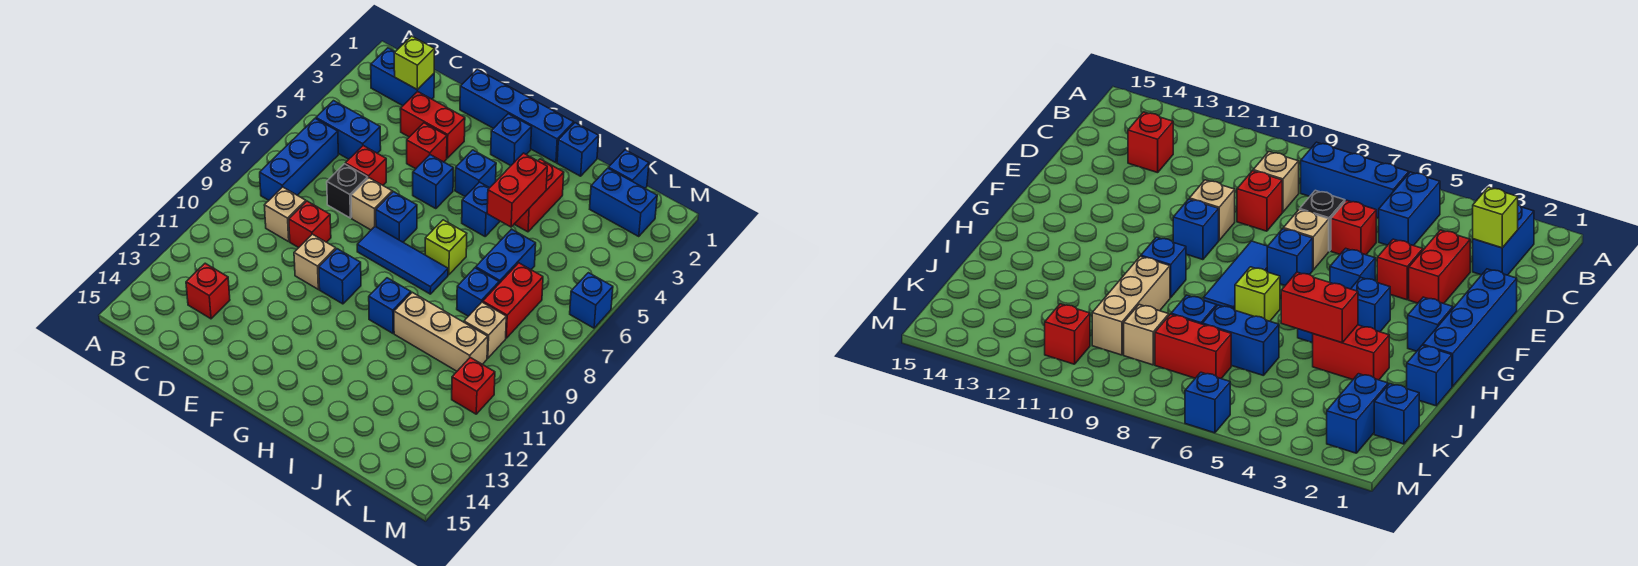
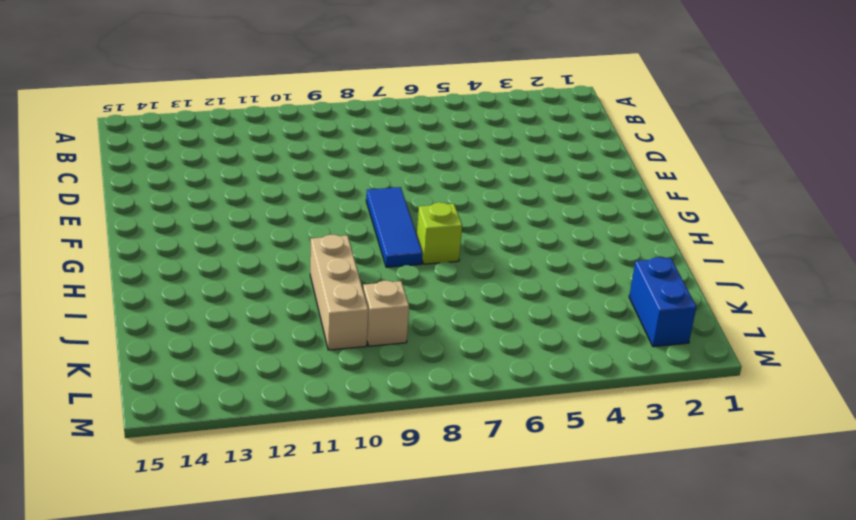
none -> blue 1x2 brick [371,48,434,106]
none -> blue 1x2 brick [316,101,381,159]
none -> blue 1x3 brick [260,119,338,200]
none -> tan 1x1 brick [264,187,306,242]

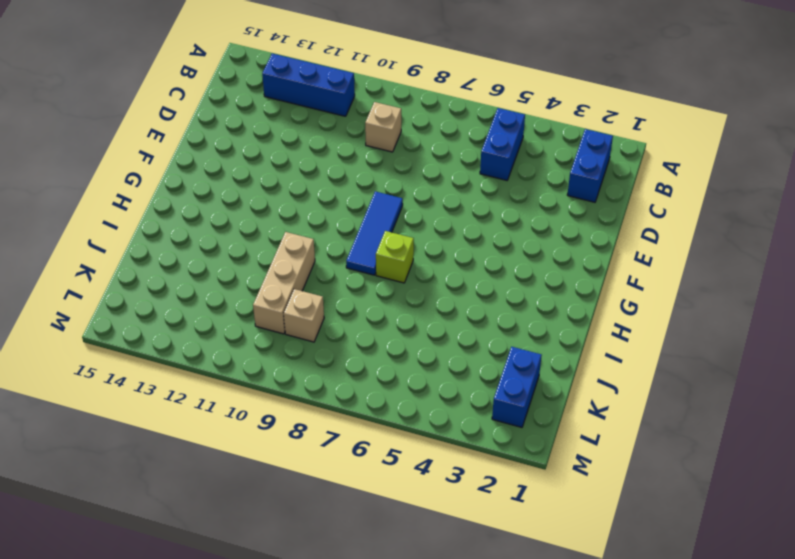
blue 1x3 brick [262,54,355,116] -> blue 1x3 brick moved to [260,119,338,200]
none -> red 1x1 brick [186,263,230,319]
none -> red 1x2 brick [400,92,465,158]
none -> red 1x1 brick [345,146,386,185]
none -> black 1x1 brick [327,164,368,218]

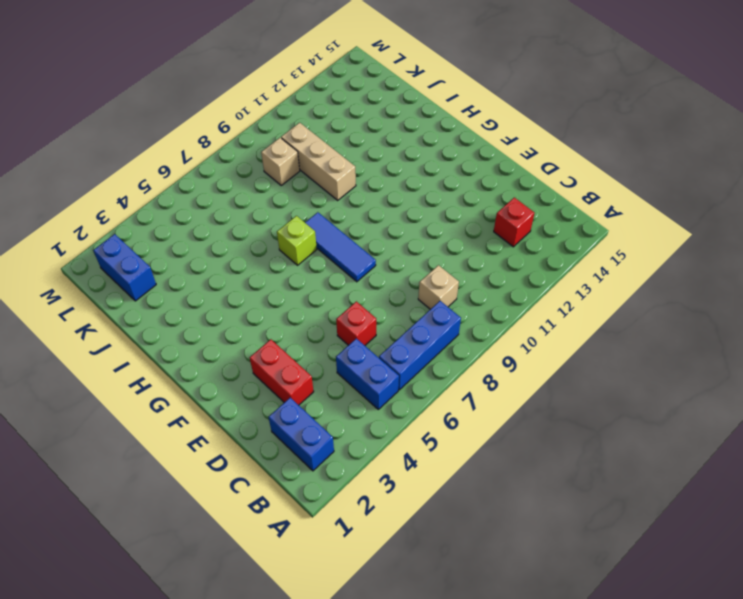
none -> black 1x1 brick [327,164,368,218]
none -> red 1x1 brick [289,201,331,248]
none -> blue 1x4 brick [460,70,574,163]
none -> red 1x1 brick [407,123,447,169]

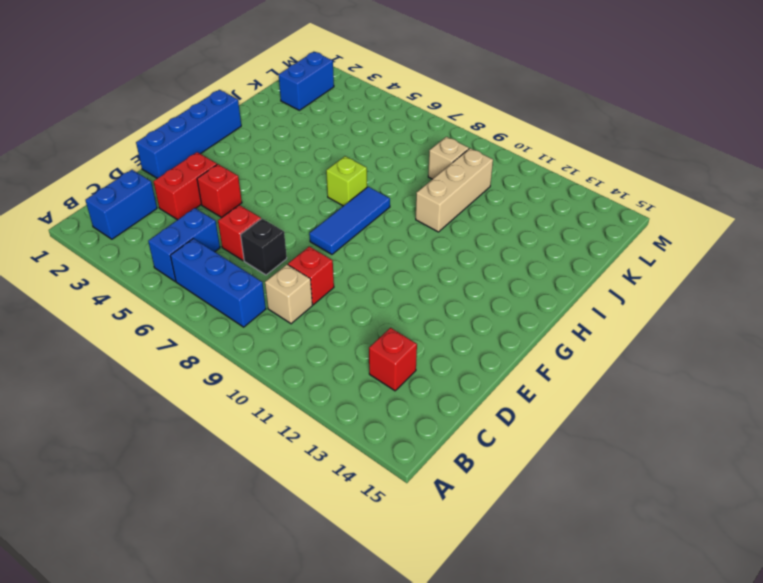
none -> tan 1x1 brick [351,178,392,230]
none -> tan 1x1 brick [294,234,336,289]
none -> blue 1x1 brick [413,155,453,209]
none -> blue 1x1 brick [376,192,417,242]

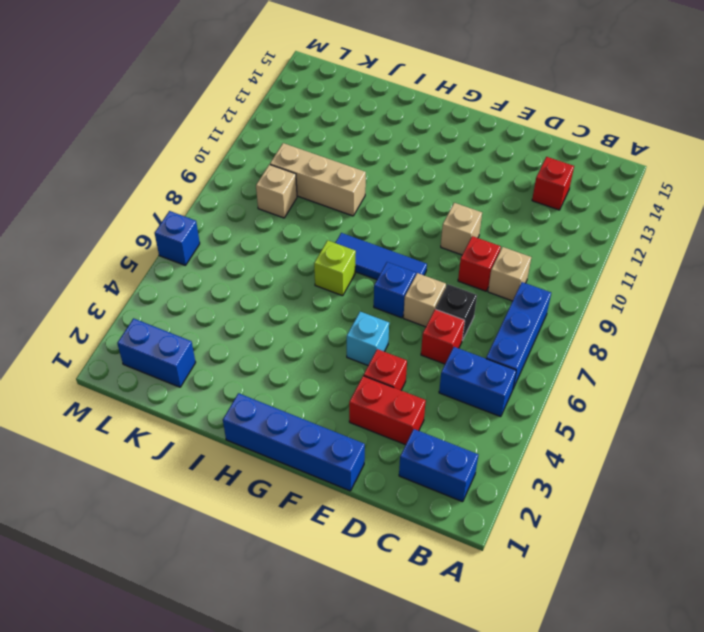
cyan 1x1 brick [347,311,389,365] -> blue 1x1 brick [413,155,453,209]
none -> blue 1x1 brick [319,249,361,304]
none -> blue 1x1 brick [491,114,532,166]
none -> blue 1x1 brick [455,150,496,196]
none -> blue 1x1 brick [462,182,500,236]

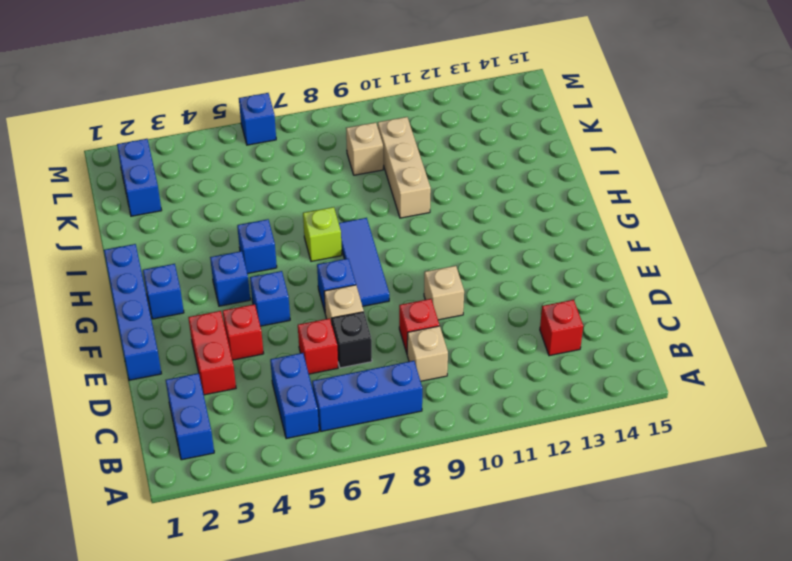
none -> blue 1x1 brick [319,249,361,304]
none -> blue 1x1 brick [369,278,411,333]
none -> blue 1x1 brick [557,123,599,176]
none -> red 1x2 brick [515,159,564,232]

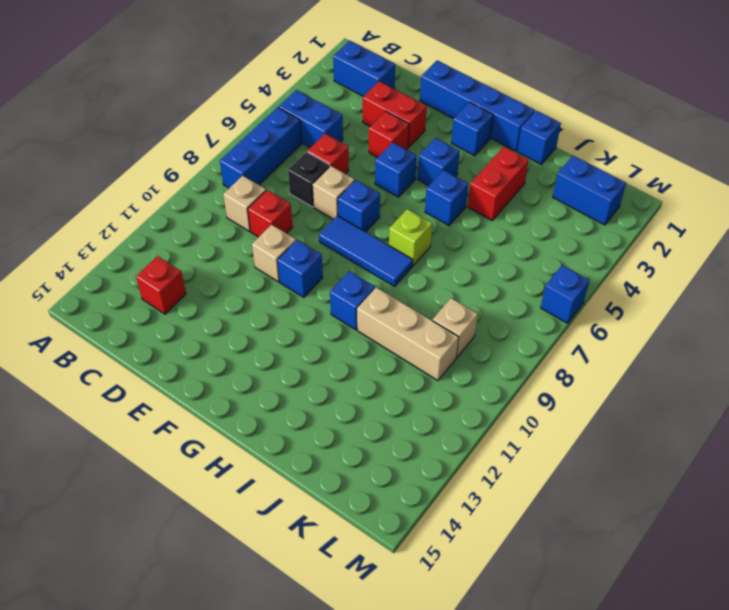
none -> blue 1x2 brick [476,229,536,283]
none -> blue 1x1 brick [457,268,499,316]
none -> blue 1x1 brick [609,150,649,188]
none -> red 1x2 brick [483,263,543,338]

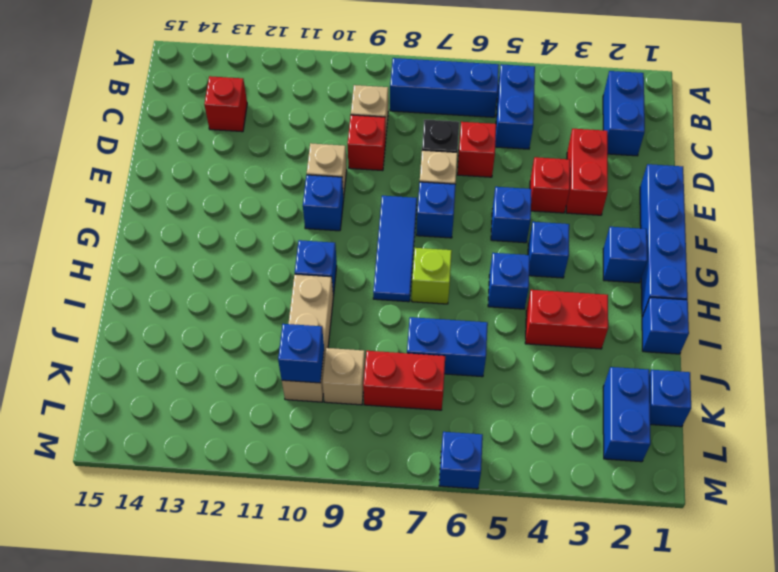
blue 1x1 brick [278,324,324,383] -> blue 1x1 brick moved to [457,268,499,316]
none -> red 1x1 brick [452,357,495,414]
none -> lime 1x1 brick [394,36,435,89]
none -> red 1x2 brick [487,153,547,227]

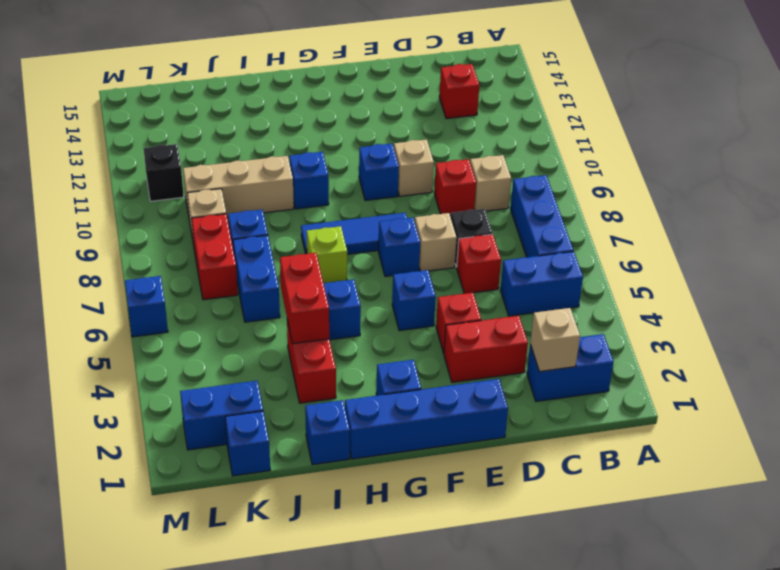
tan 1x1 brick [530,308,580,372] -> lime 1x1 brick [394,36,435,89]
black 1x1 brick [144,144,184,201] -> red 1x1 brick [452,357,495,414]
none -> blue 1x1 brick [455,150,496,196]

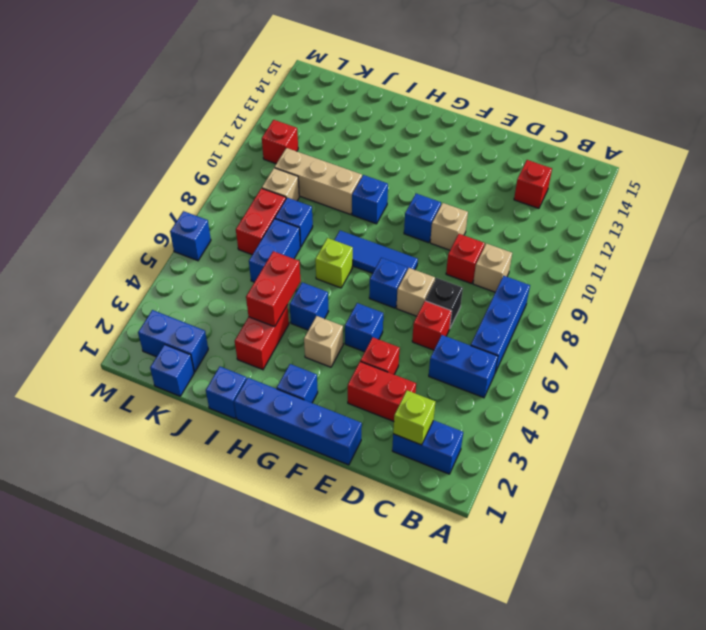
tan 1x1 brick [304,316,343,367] -> blue 1x1 brick [455,150,496,196]

